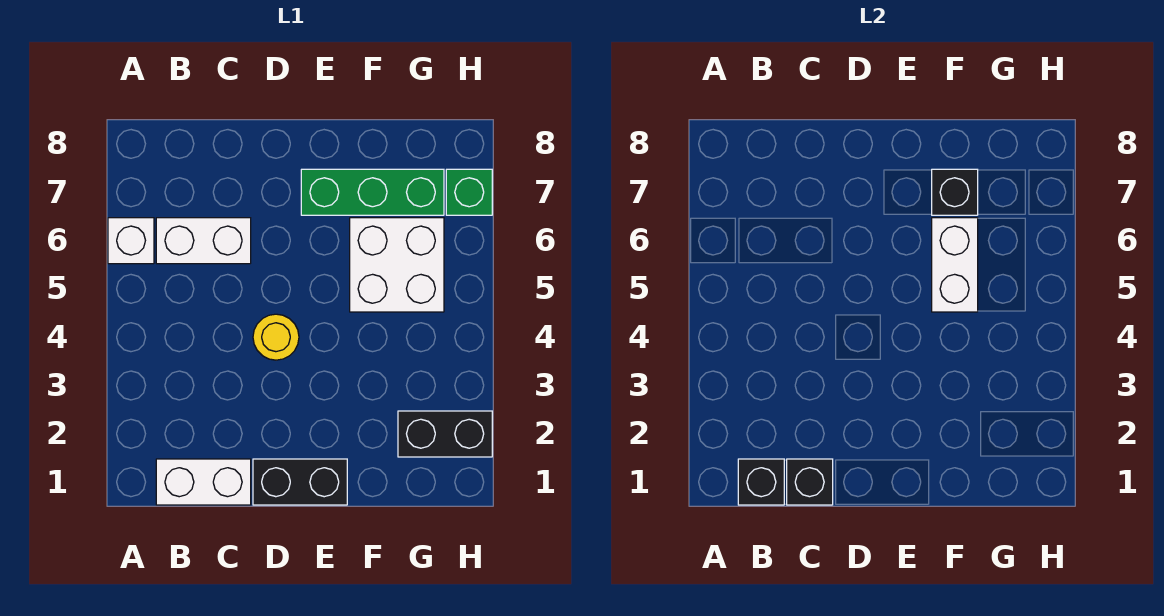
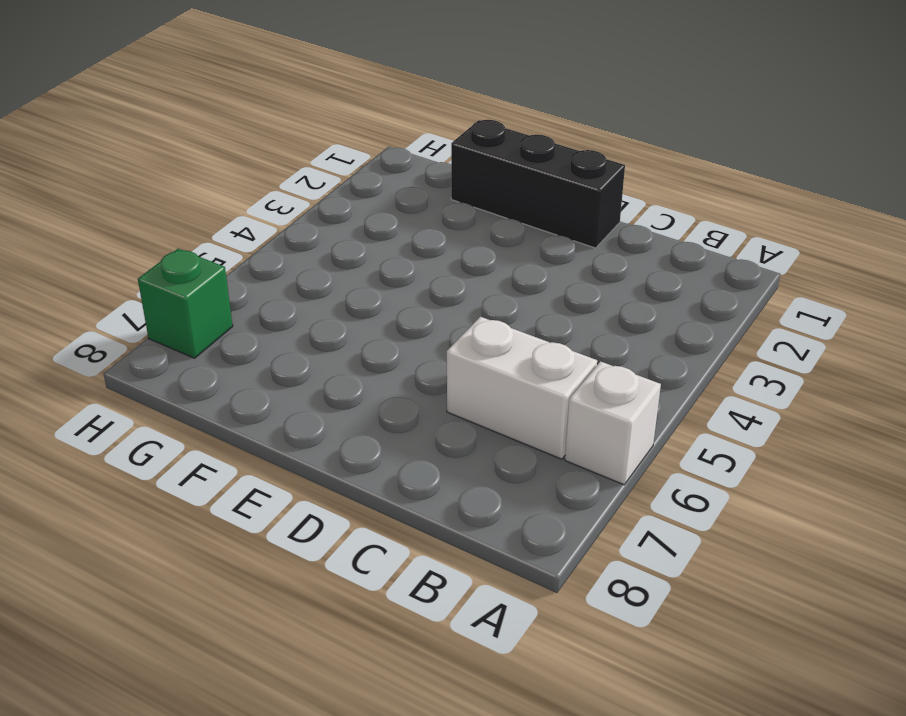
black 1x3 brick [451,120,625,248] -> black 1x2 brick [253,459,347,505]
none -> white 1x2 brick [156,459,251,505]
none -> yellow 1x1 round brick [253,314,299,360]
none -> green 1x3 brick [301,169,444,215]

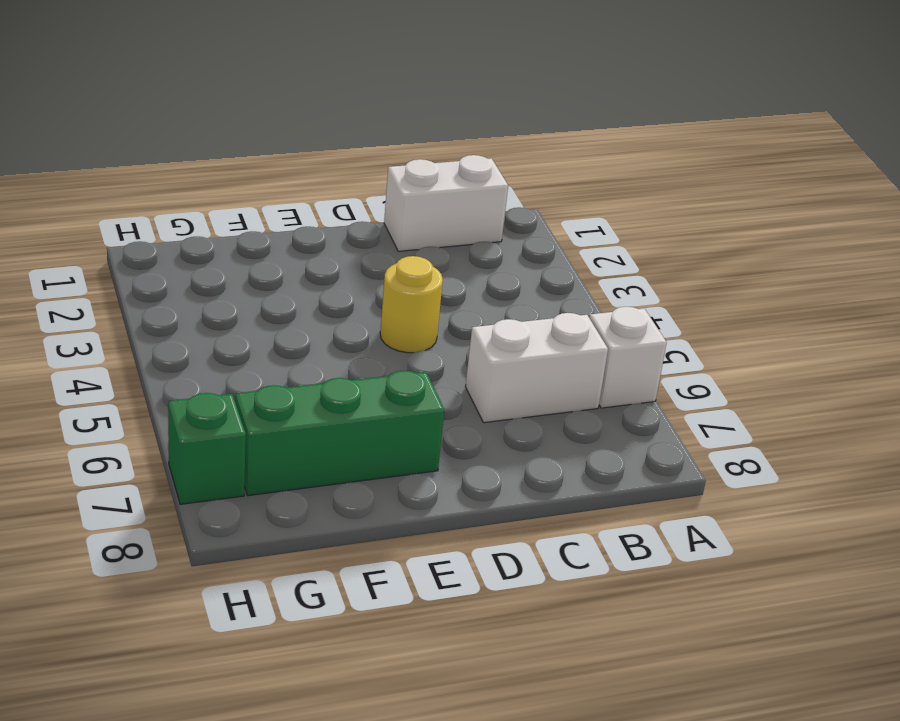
none -> black 1x2 brick [253,459,347,505]
none -> white 2x2 brick [350,218,444,312]
none -> black 1x2 brick [398,411,492,457]

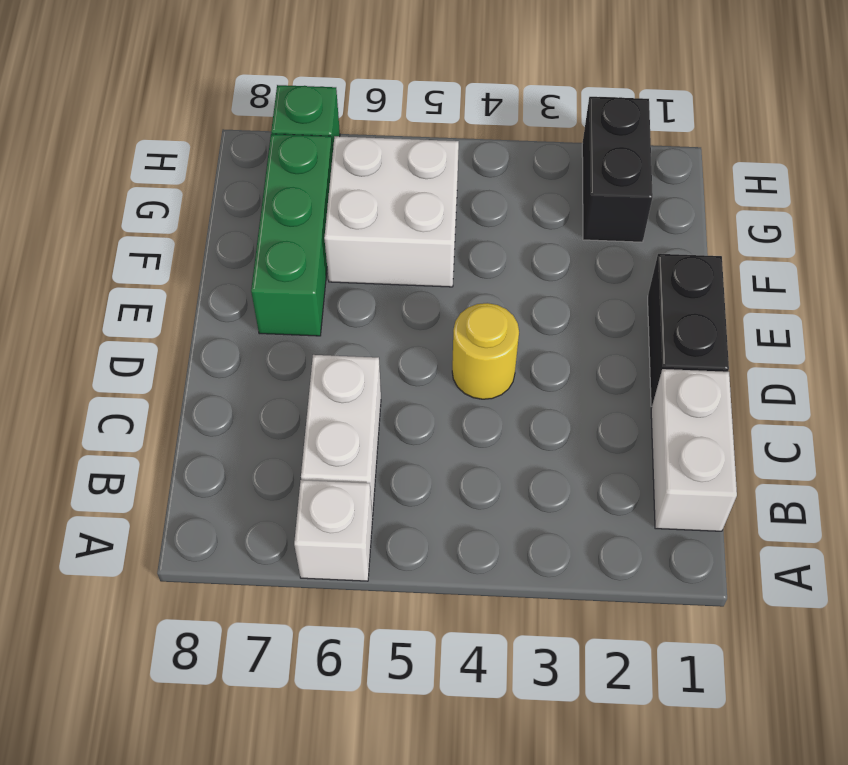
none -> black 1x1 brick [738,459,784,505]
none -> black 1x1 brick [787,459,833,505]
none -> white 1x2 brick [932,218,978,312]

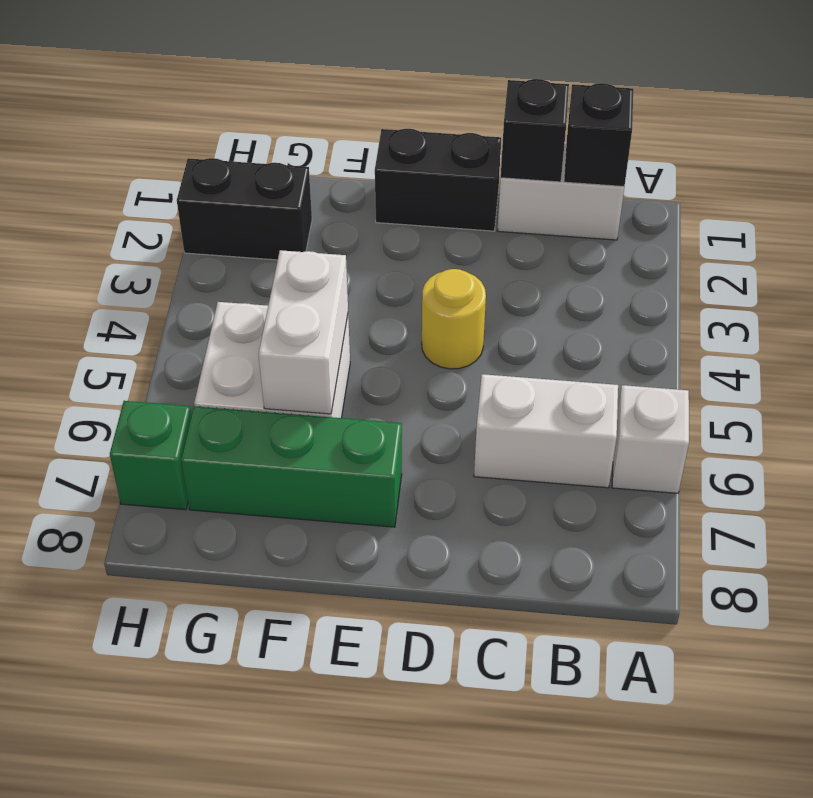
none -> black 1x1 brick [932,169,978,215]

